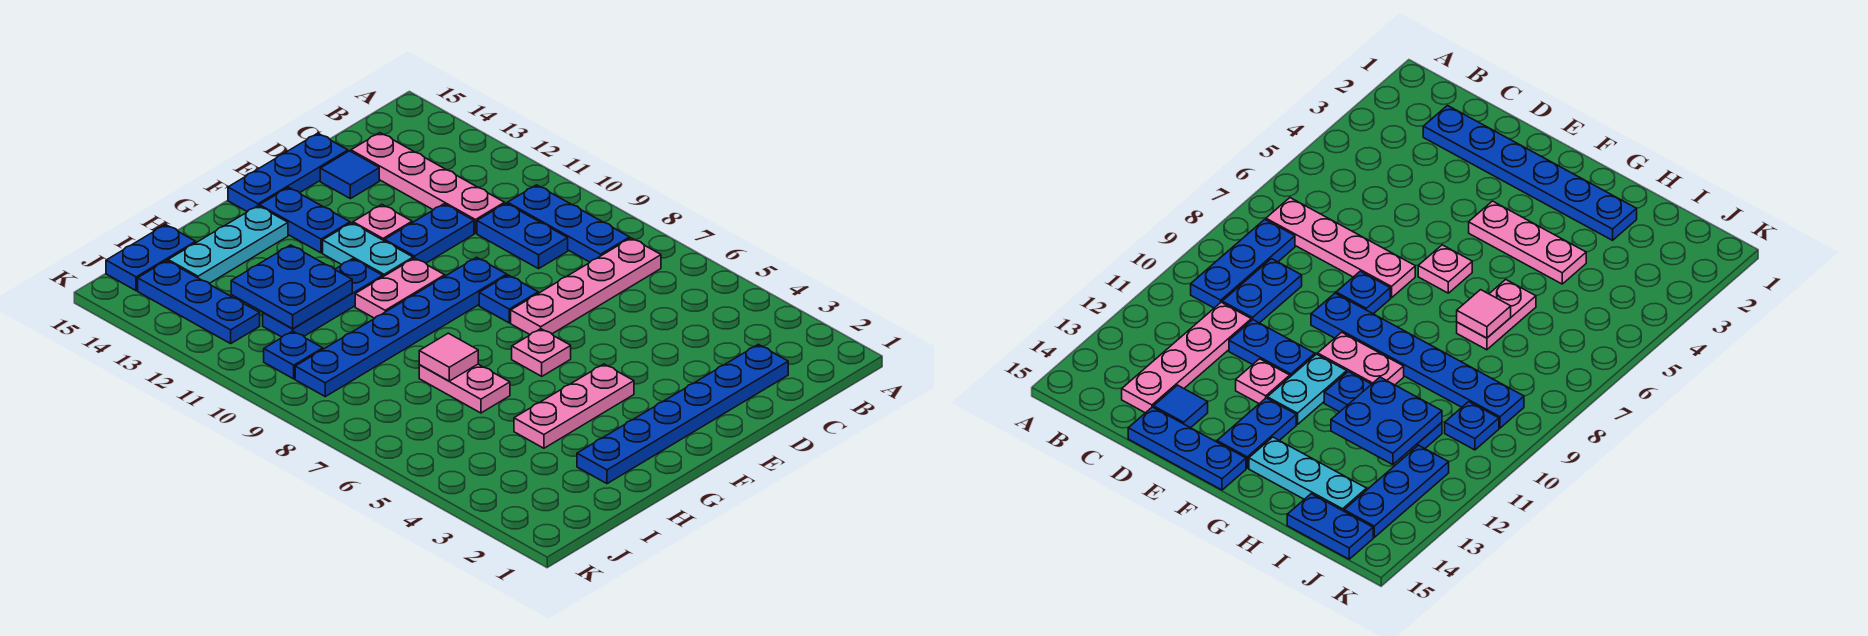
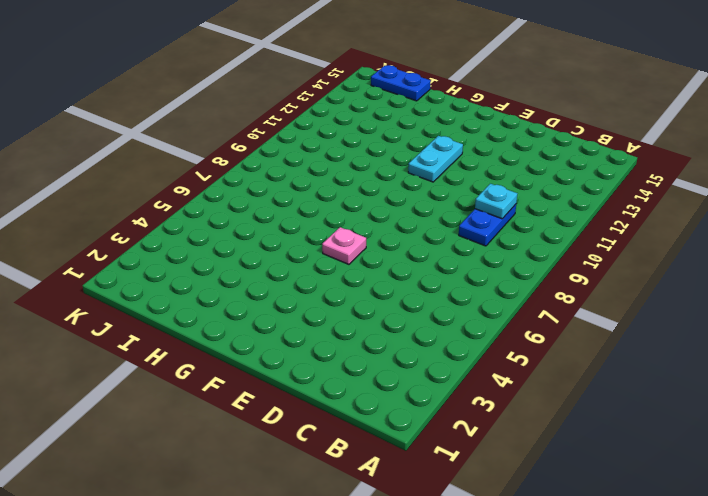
cyan 1x1 plate [475,184,517,219] -> none
none -> pink 1x4 plate [511,238,661,334]
none -> blue 1x3 plate [508,185,630,262]
none -> blue 1x6 plate [577,344,788,484]

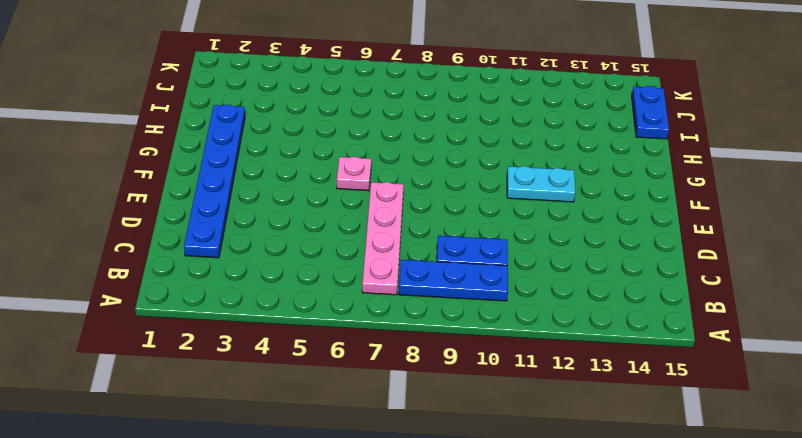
none -> pink 1x4 plate [351,133,505,233]
none -> blue 1x2 plate [385,204,474,263]
none -> blue 1x1 tile [320,151,379,199]

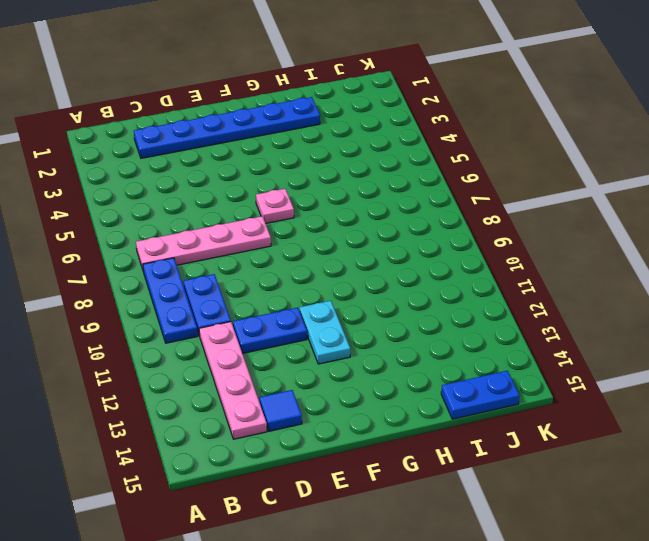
none -> blue 1x3 plate [228,133,348,212]
none -> blue 1x1 plate [479,275,538,323]
none -> blue 1x6 plate [295,257,507,397]

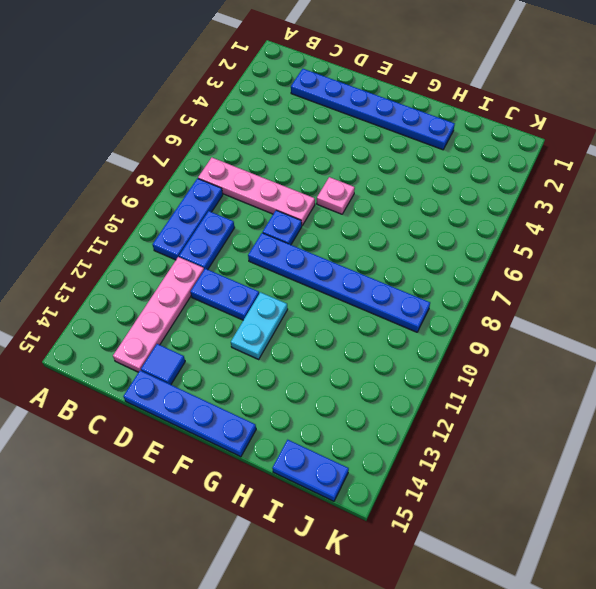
blue 1x4 plate [123,370,256,457] -> blue 1x3 plate [228,133,348,212]
none -> pink 1x1 plate [353,205,412,241]
none -> pink 1x3 plate [514,364,634,448]
none -> pink 1x2 plate [355,258,445,318]

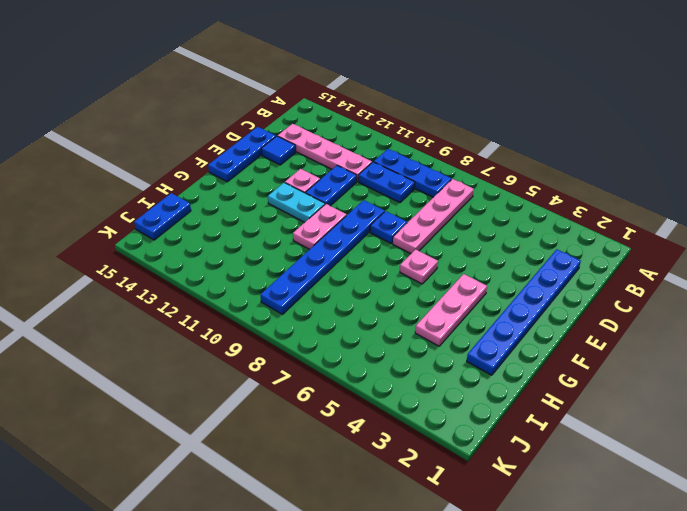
none -> blue 1x2 plate [260,187,350,253]
none -> blue 1x3 plate [263,259,383,337]
none -> cyan 1x3 plate [168,206,288,283]

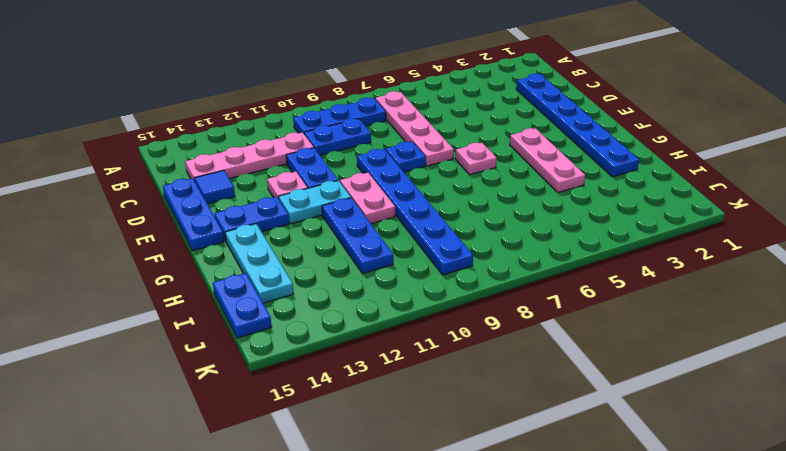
none -> pink 1x2 plate [419,364,510,413]
none -> blue 1x1 plate [264,331,323,379]
none -> blue 1x3 plate [138,261,260,344]

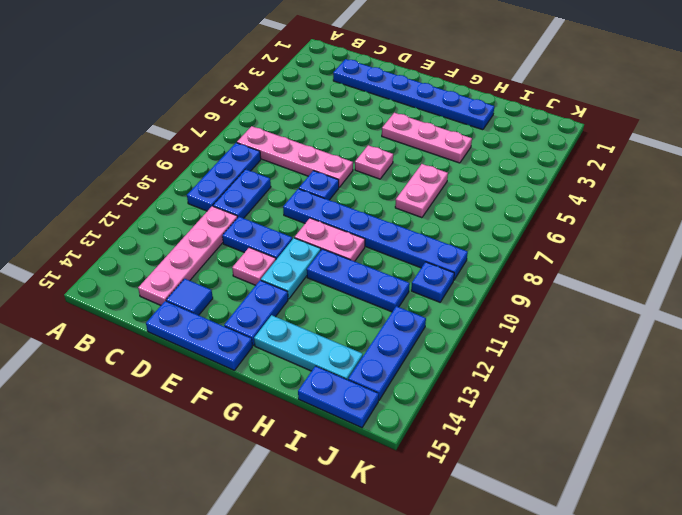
none -> pink 1x1 tile [419,333,478,381]
none -> blue 2x2 plate [231,245,352,329]

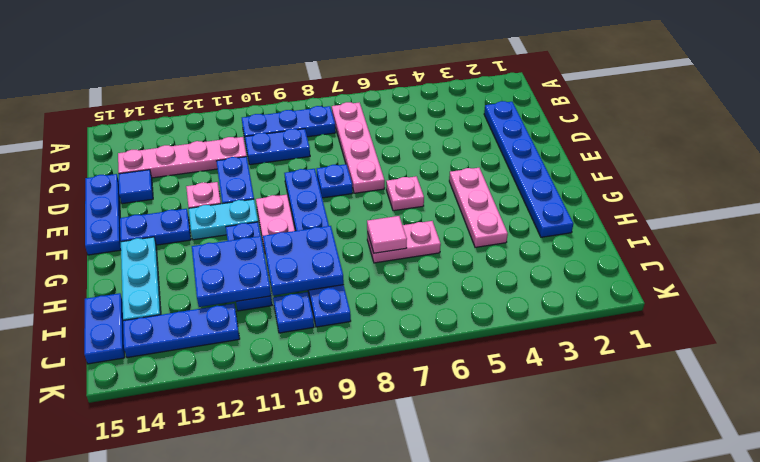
blue 2x2 plate [263,226,344,296] -> none

